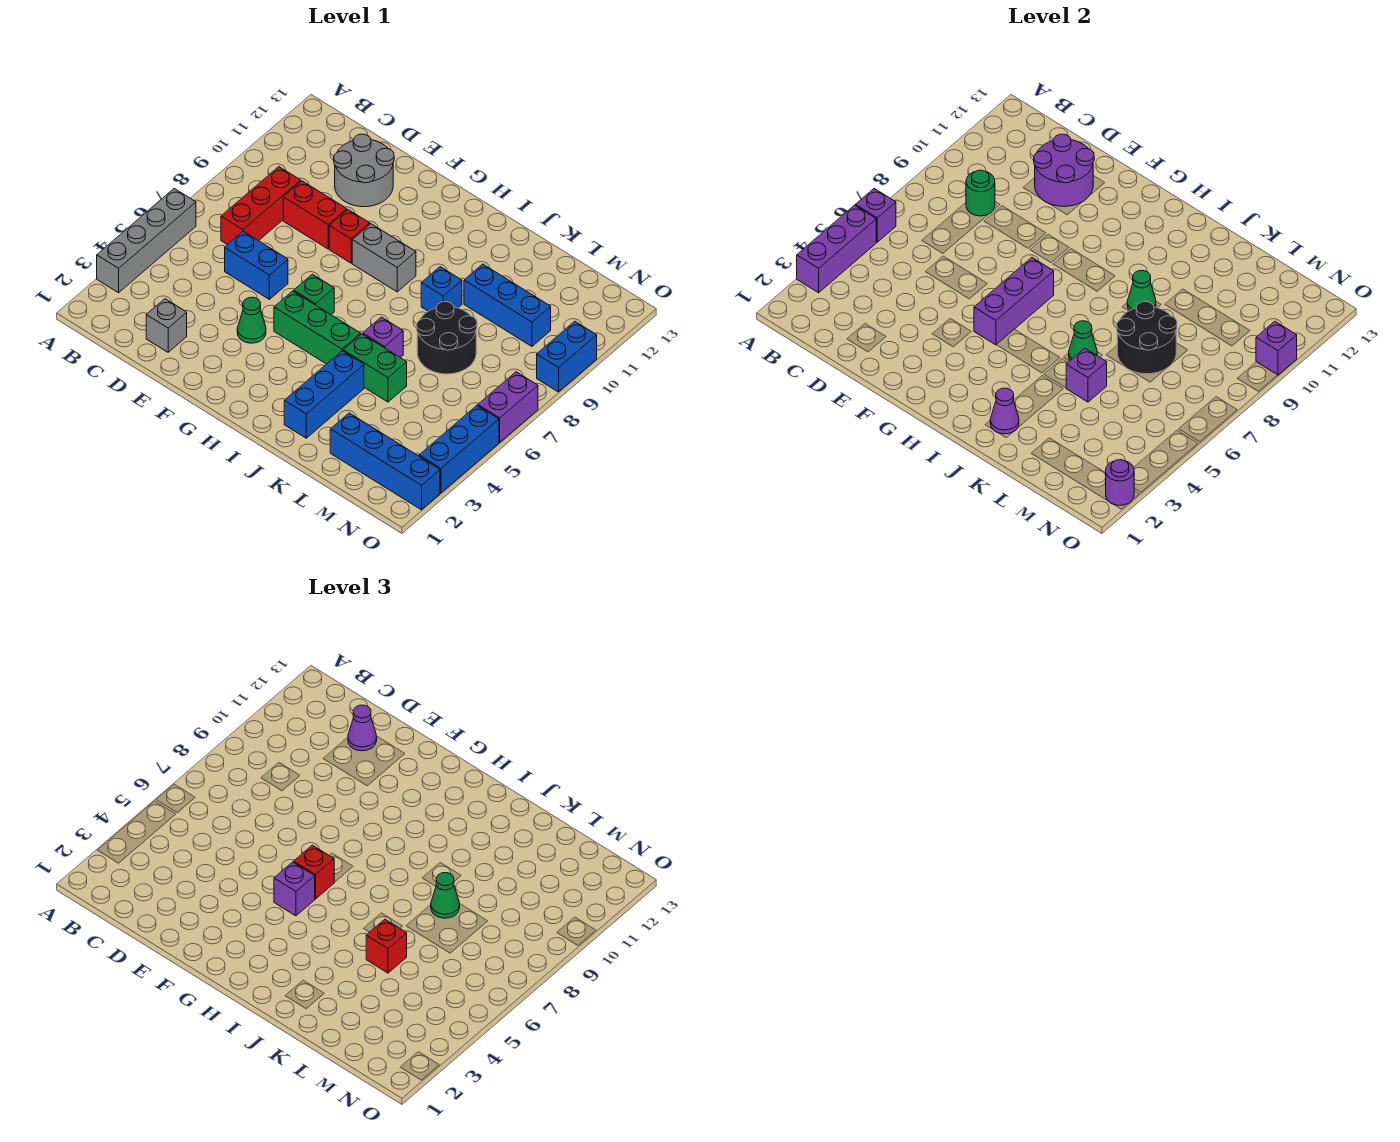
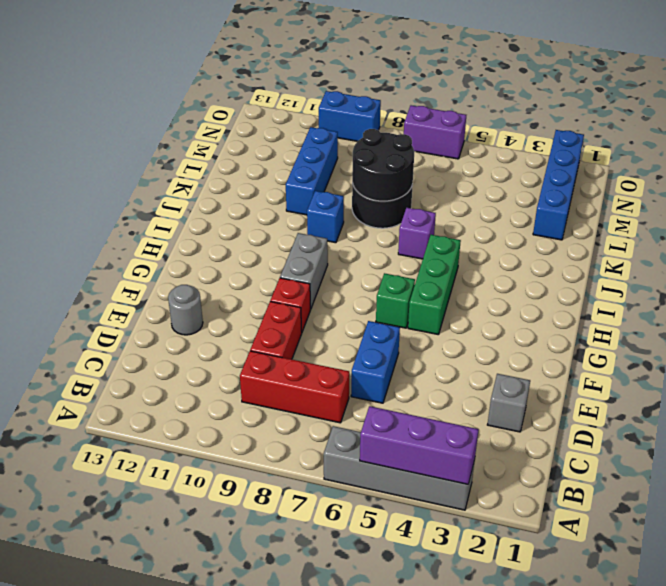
grey 1x1 round brick [168,285,203,335] -> grey 2x2 round brick [334,134,394,207]
none -> green 1x1 cone [237,297,266,343]
none -> blue 1x3 brick [284,351,364,438]
none -> green 1x2 brick [343,334,407,402]
none -> blue 1x3 brick [419,406,499,493]

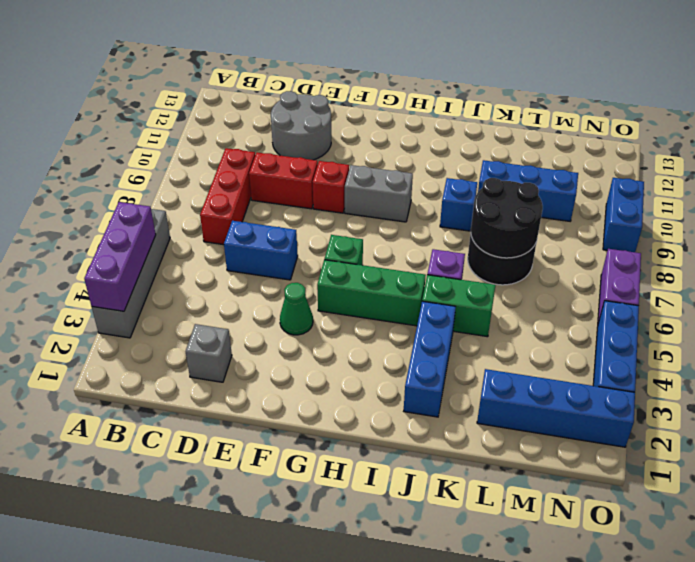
none -> purple 1x1 brick [855,189,896,242]
none -> green 1x1 round brick [966,170,995,216]
none -> purple 2x2 round brick [1034,134,1094,206]
none -> purple 1x3 brick [974,258,1054,345]

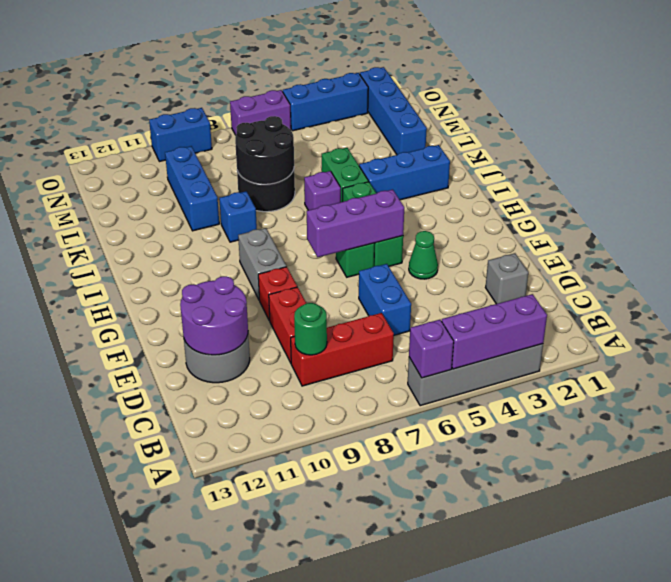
none -> purple 1x1 cone [990,388,1019,434]
none -> green 1x1 cone [1069,321,1097,360]
none -> green 1x1 cone [1127,270,1156,311]
none -> purple 1x1 brick [1066,348,1107,402]

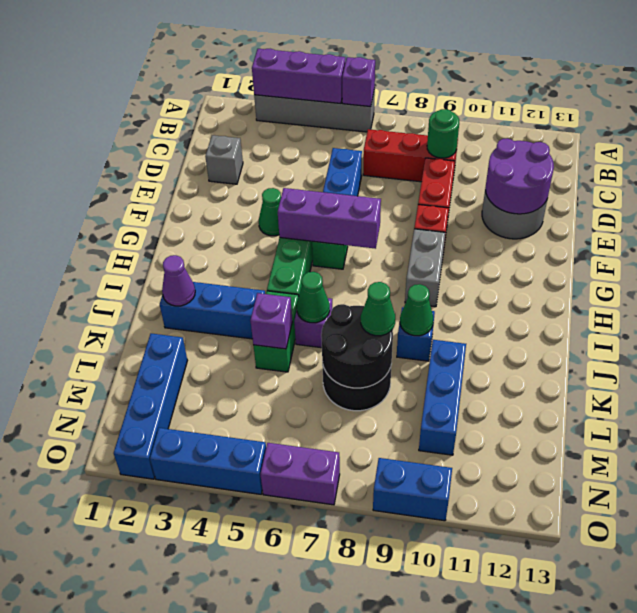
none -> purple 1x1 round brick [1106,460,1134,505]
none -> purple 1x1 brick [1256,321,1297,375]
none -> purple 1x1 cone [348,705,377,751]
none -> purple 1x1 brick [274,862,315,916]

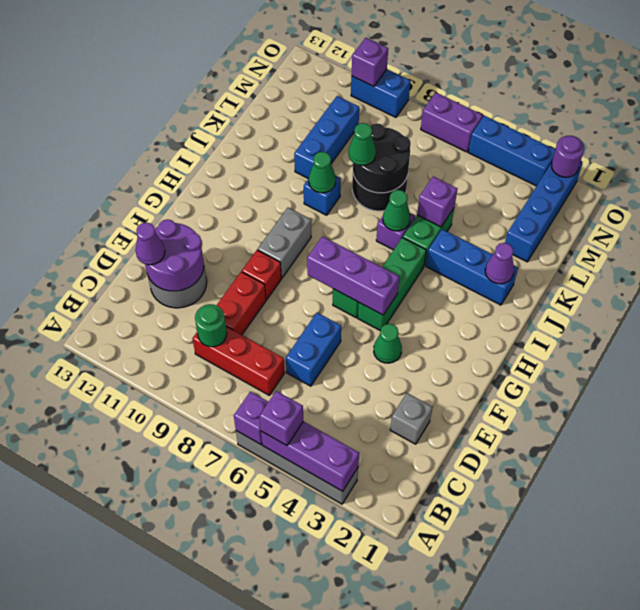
purple 1x1 brick [259,391,303,446] -> purple 1x1 brick moved to [274,862,315,916]
none -> red 1x1 brick [294,845,334,899]
none -> red 1x1 brick [366,919,407,973]

